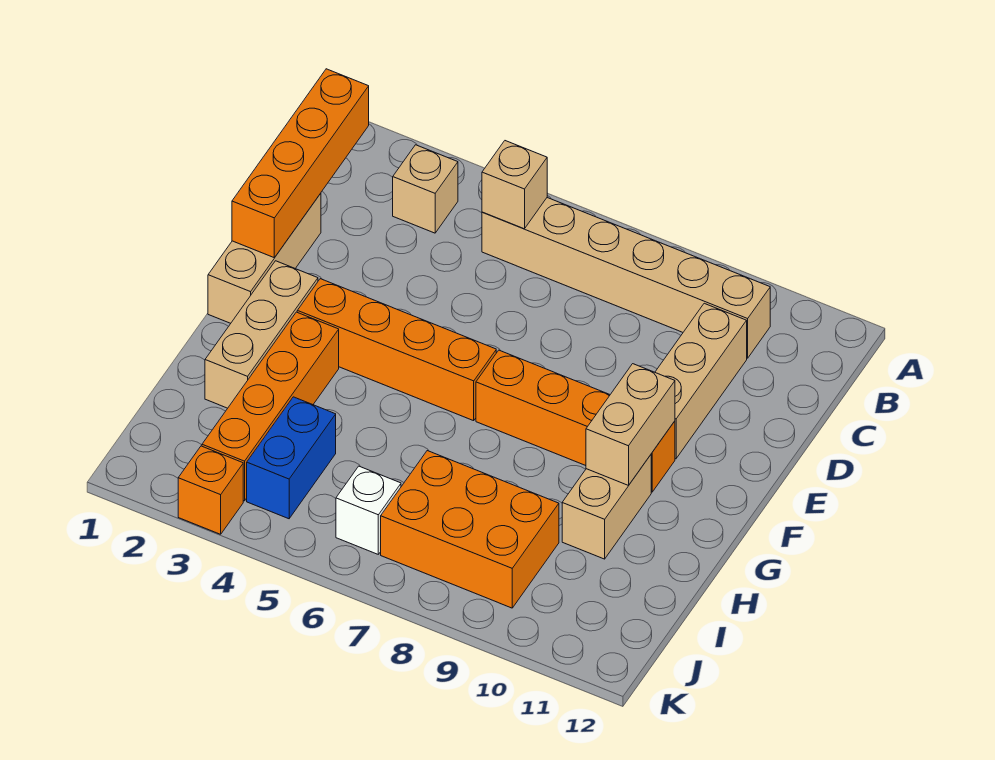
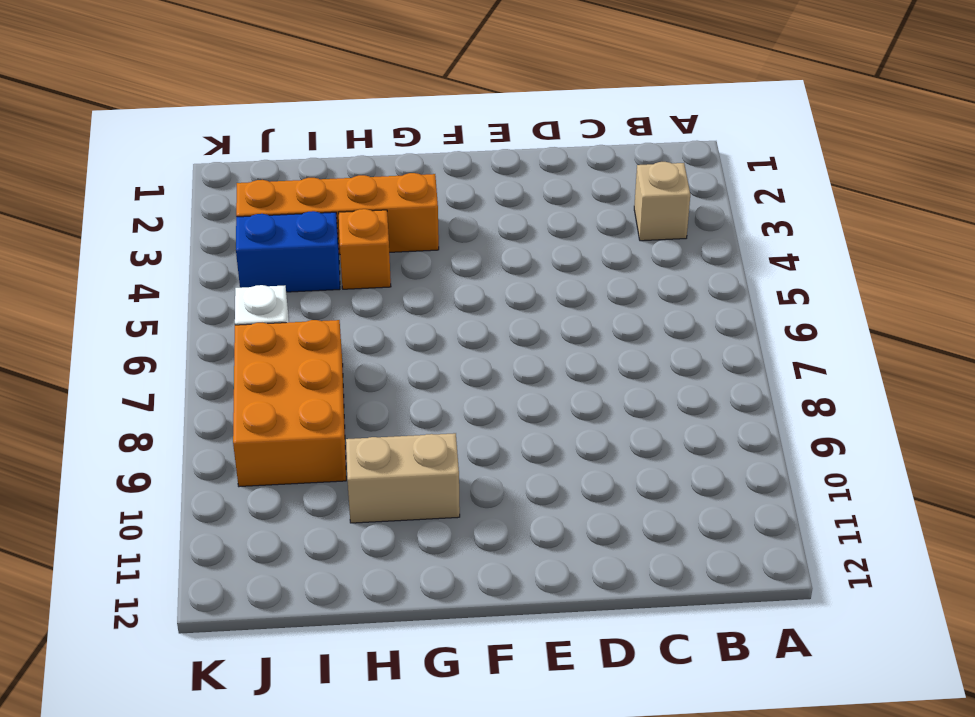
orange 1x1 brick [339,209,391,289] -> orange 1x1 brick moved to [178,446,243,534]
none -> tan 1x6 brick [482,198,770,358]
none -> tan 1x3 brick [655,303,747,459]
none -> tan 1x3 brick [208,193,321,323]

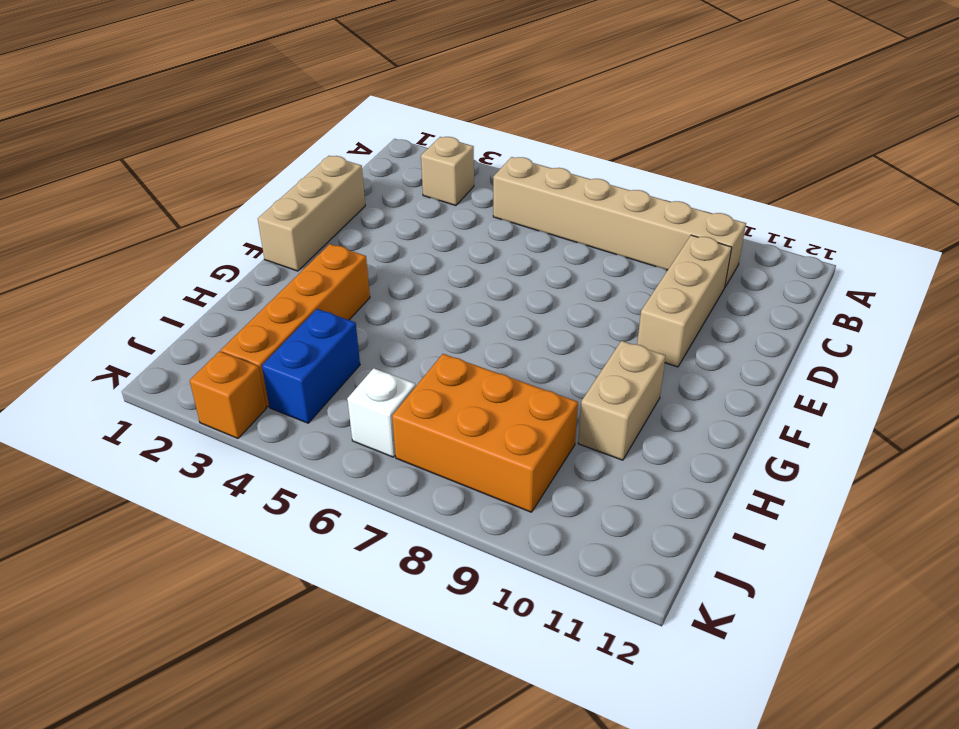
none -> tan 1x3 brick [205,261,318,408]
none -> orange 1x4 brick [297,279,496,421]
none -> orange 1x4 brick [476,350,675,492]

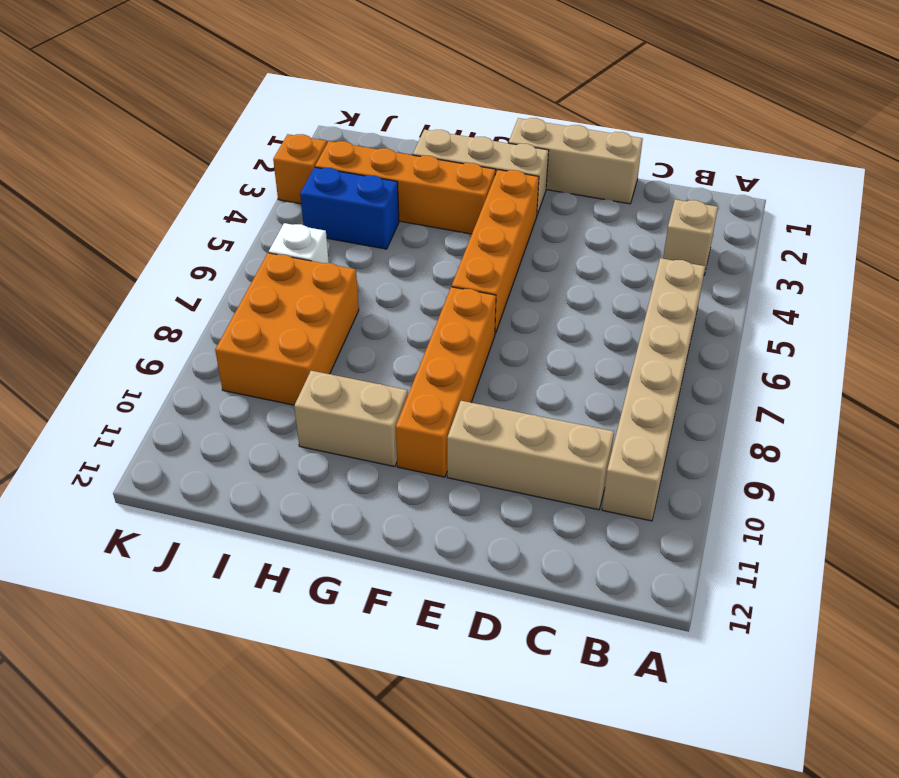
none -> orange 1x4 brick [232,69,369,258]
none -> tan 1x1 brick [482,141,547,229]
none -> tan 1x2 brick [586,364,675,485]

